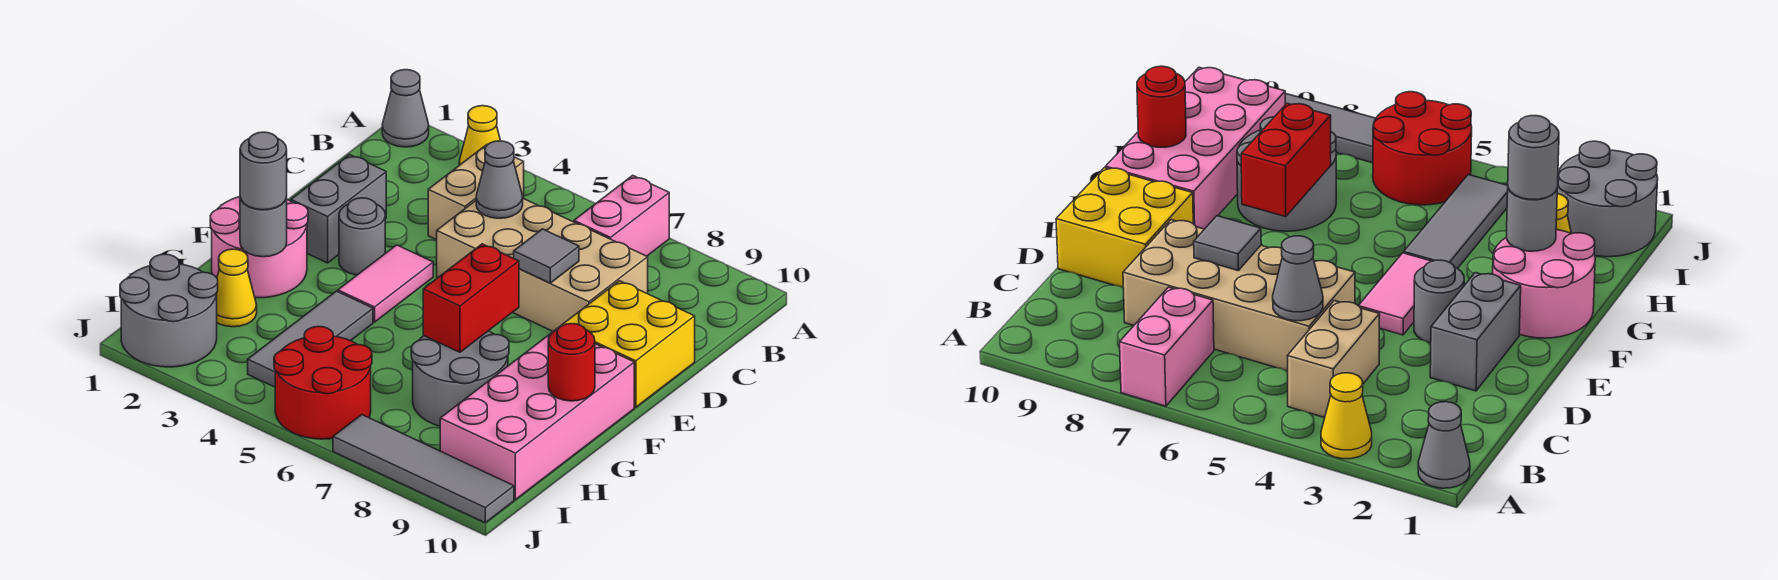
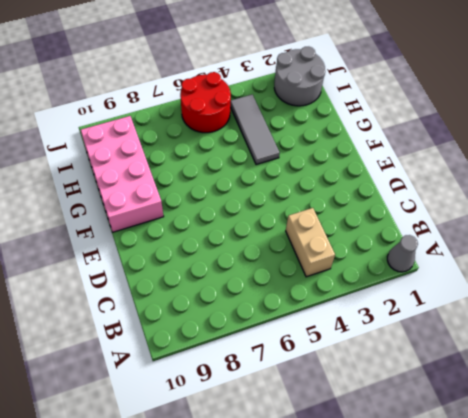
none -> yellow 1x1 cone [459,106,500,165]
none -> pink 1x2 brick [574,175,669,256]
none -> tan 2x4 brick [437,198,648,331]

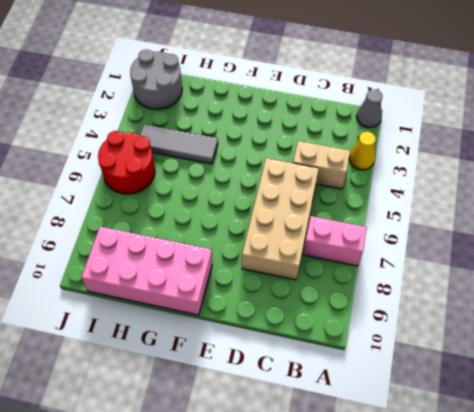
none -> grey 1x2 brick [291,155,386,263]
none -> yellow 2x2 brick [561,281,695,407]
none -> grey 1x1 round brick [339,198,385,275]

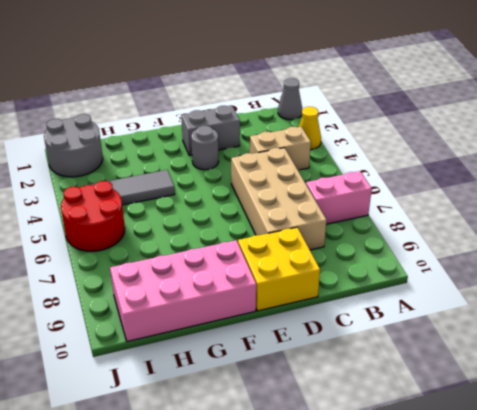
none -> pink 1x2 tile [338,245,433,322]
none -> pink 2x2 round brick [210,197,308,298]
none -> grey 2x2 round brick [411,331,509,426]

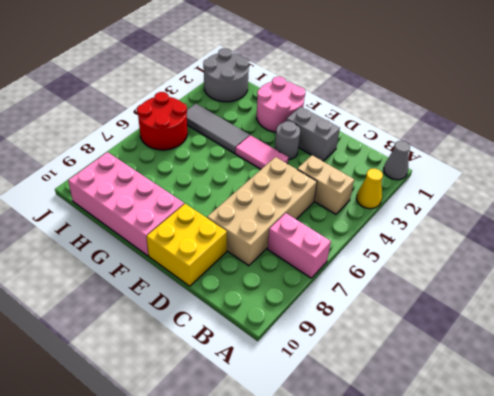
none -> grey 2x2 round brick [411,331,509,426]
none -> yellow 1x1 cone [216,249,257,327]
none -> grey 1x4 tile [333,415,514,523]

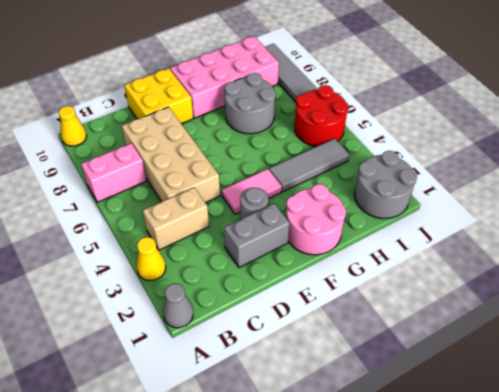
yellow 1x1 cone [59,106,87,146] -> yellow 1x1 cone moved to [216,249,257,327]
none -> grey 1x1 cone [476,141,523,218]
none -> grey 1x1 tile [514,229,579,283]
none -> red 1x2 brick [423,244,519,352]

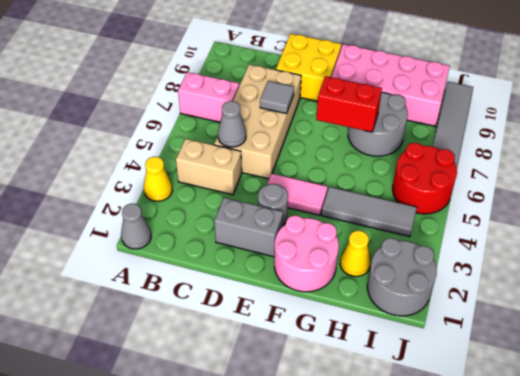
none -> grey 1x1 round brick [240,197,287,257]
none -> red 1x1 round brick [548,324,595,401]
none -> grey 1x1 round brick [240,132,287,210]

